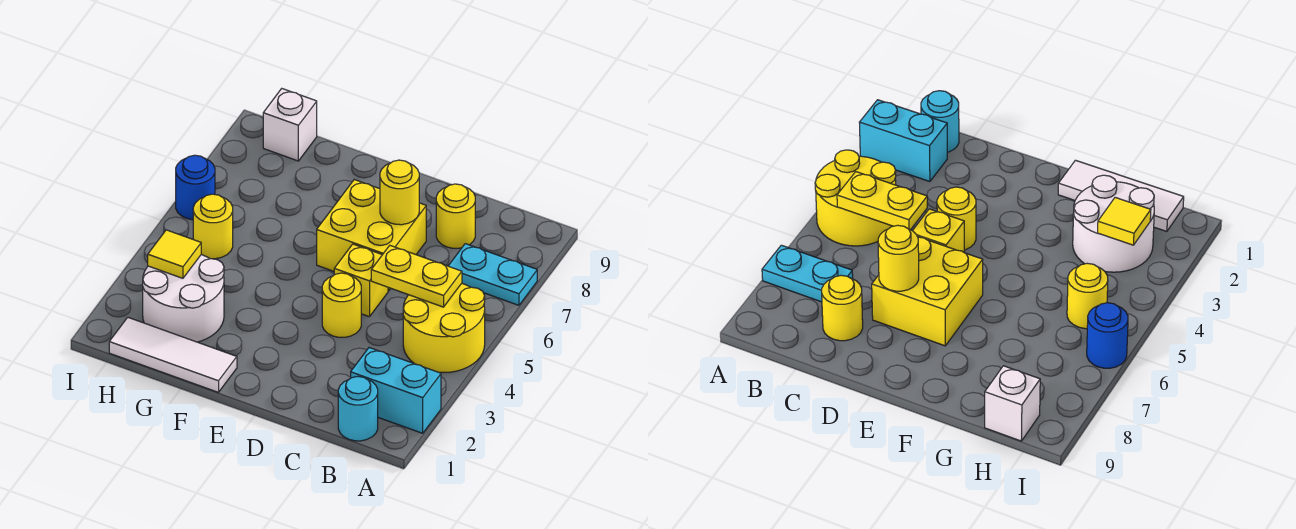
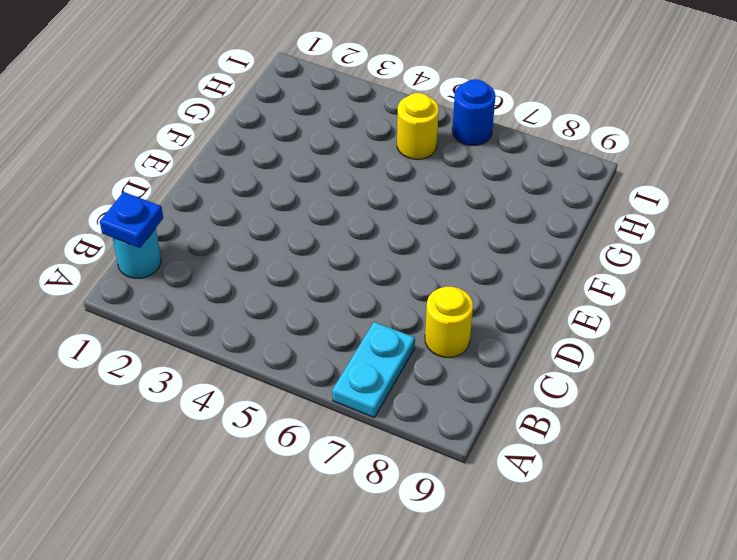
blue 1x1 plate [100,192,163,248] -> none
none -> cyan 1x2 brick [351,348,441,433]
none -> yellow 2x2 round brick [403,283,485,373]
none -> yellow 1x1 round brick [322,273,361,337]

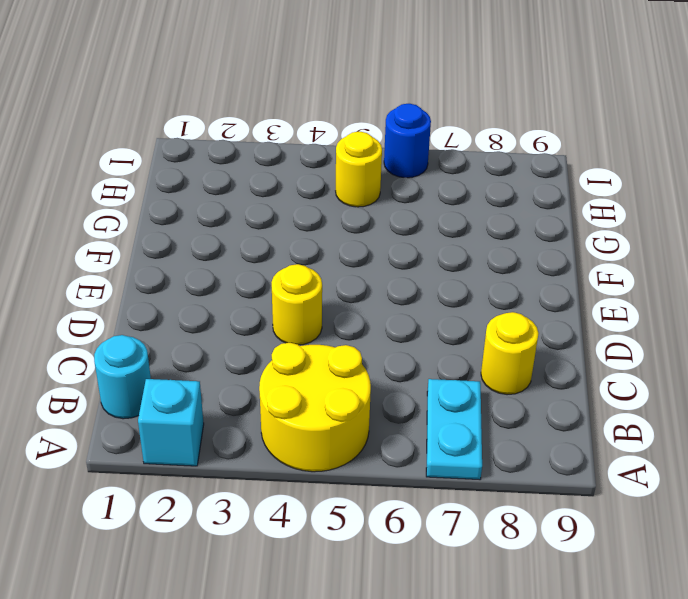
cyan 1x1 brick [138,379,204,466] -> cyan 1x2 brick [351,348,441,433]
none -> yellow 1x1 brick [334,244,388,317]
none -> yellow 2x2 brick [317,180,426,291]
none -> white 1x3 tile [109,317,237,392]

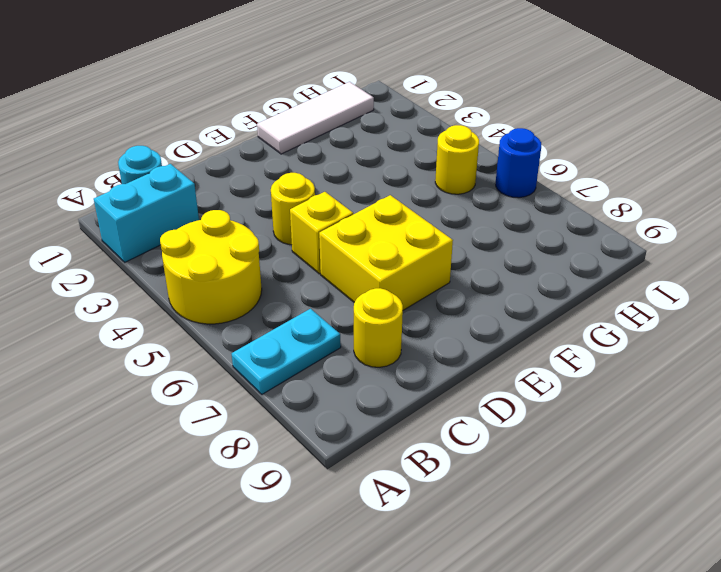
none -> white 2x2 round brick [143,255,224,342]
none -> white 1x1 brick [263,89,317,161]
none -> yellow 1x2 plate [371,246,462,307]

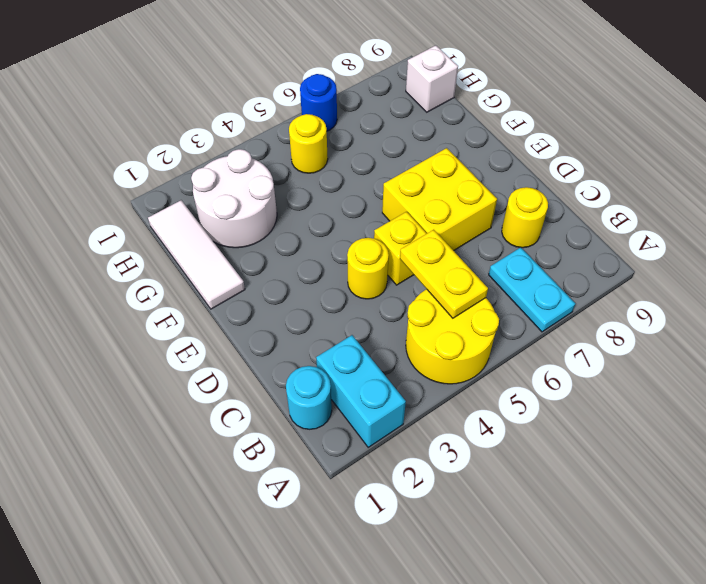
none -> yellow 1x1 round brick [380,160,419,225]
none -> yellow 1x1 tile [148,230,201,278]

